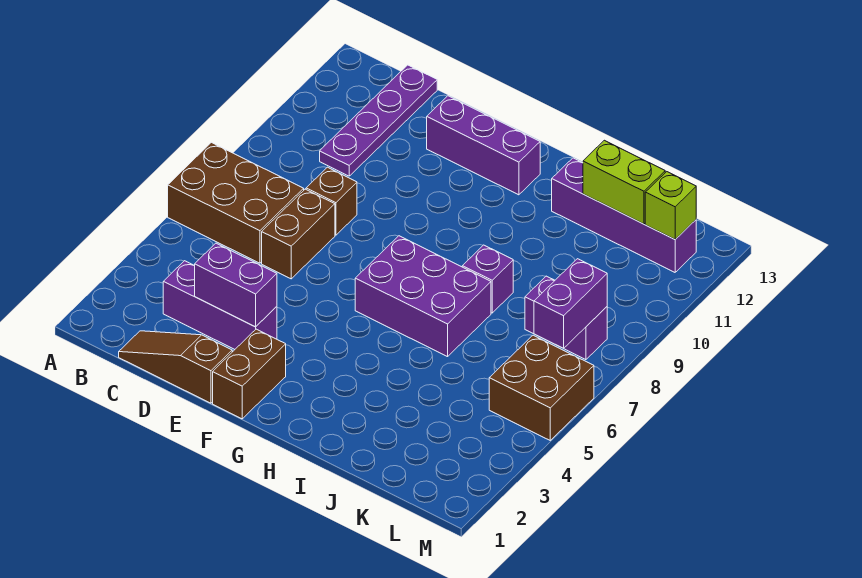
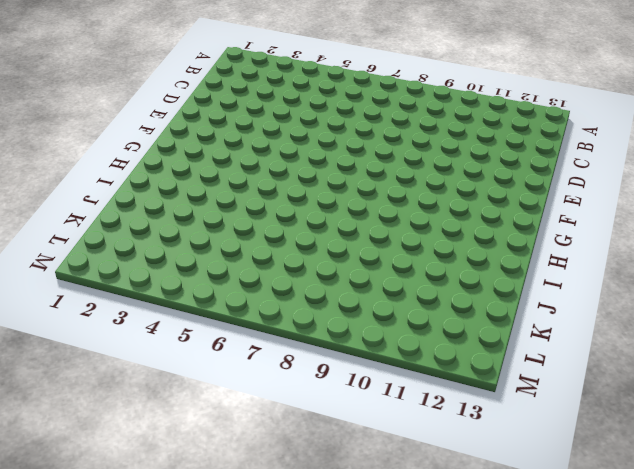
none -> brown 2x3 brick [168,142,304,263]
none -> brown 1x3 slope [119,331,232,403]
none -> purple 1x3 brick [163,261,277,349]

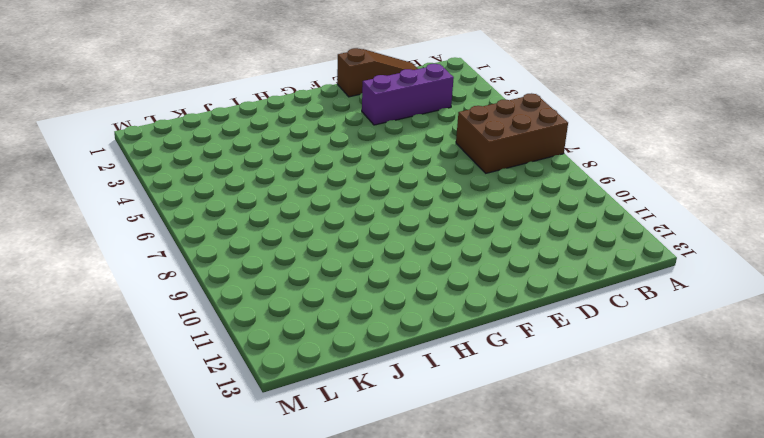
none -> purple 1x4 plate [320,65,437,176]
none -> brown 1x2 brick [262,189,335,279]
none -> brown 1x1 brick [306,167,357,235]

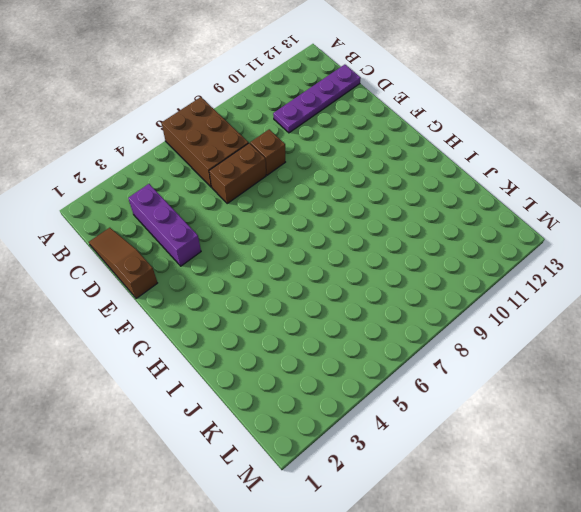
none -> purple 1x3 brick [427,96,540,195]
none -> brown 1x2 brick [213,329,286,419]
none -> purple 2x3 brick [355,236,491,357]

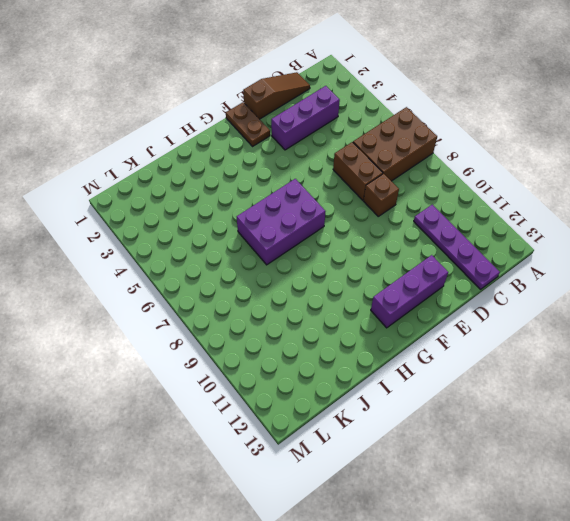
brown 1x2 plate [226,102,270,146] -> brown 1x2 brick [213,329,286,419]
none -> purple 1x1 brick [462,245,513,313]
none -> purple 1x4 brick [552,158,696,272]
none -> purple 1x2 brick [525,276,607,360]

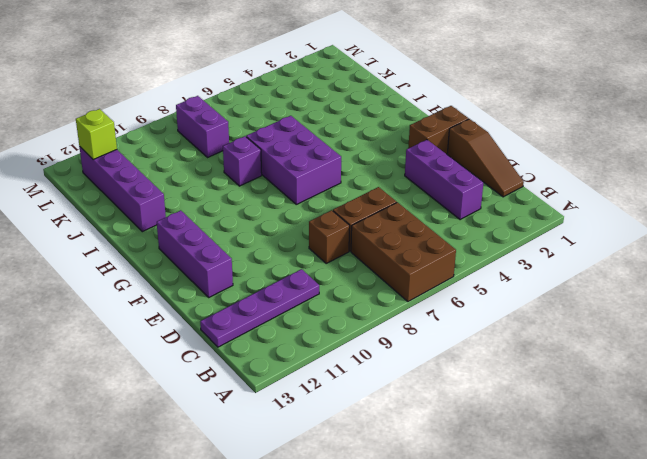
none -> brown 2x2 brick [489,335,594,440]
none -> purple 1x2 brick [195,243,277,327]
none -> lime 1x2 brick [583,140,665,224]

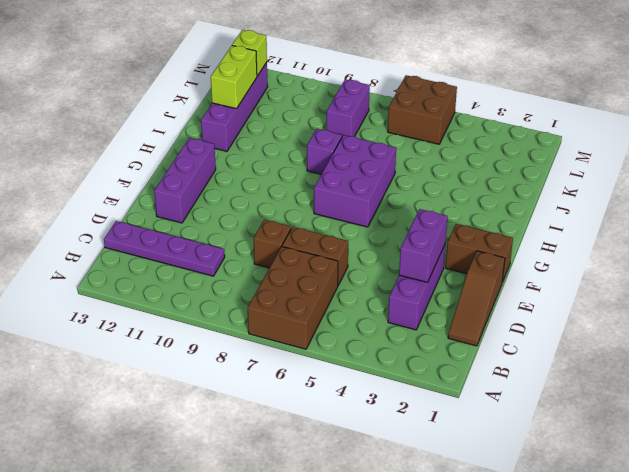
none -> purple 1x2 brick [534,259,607,348]

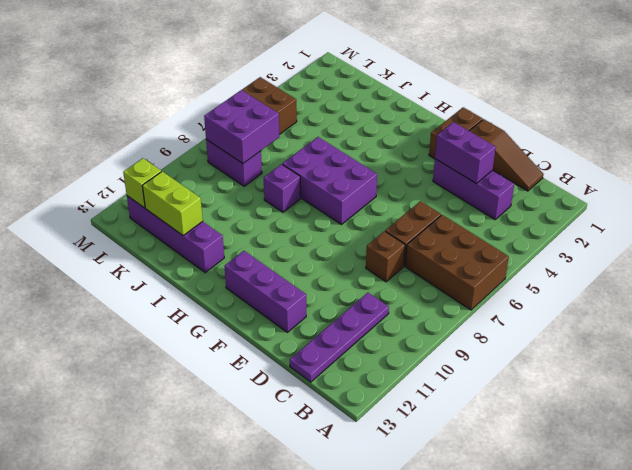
purple 2x2 brick [204,90,279,163] -> purple 1x2 brick [534,259,607,348]

